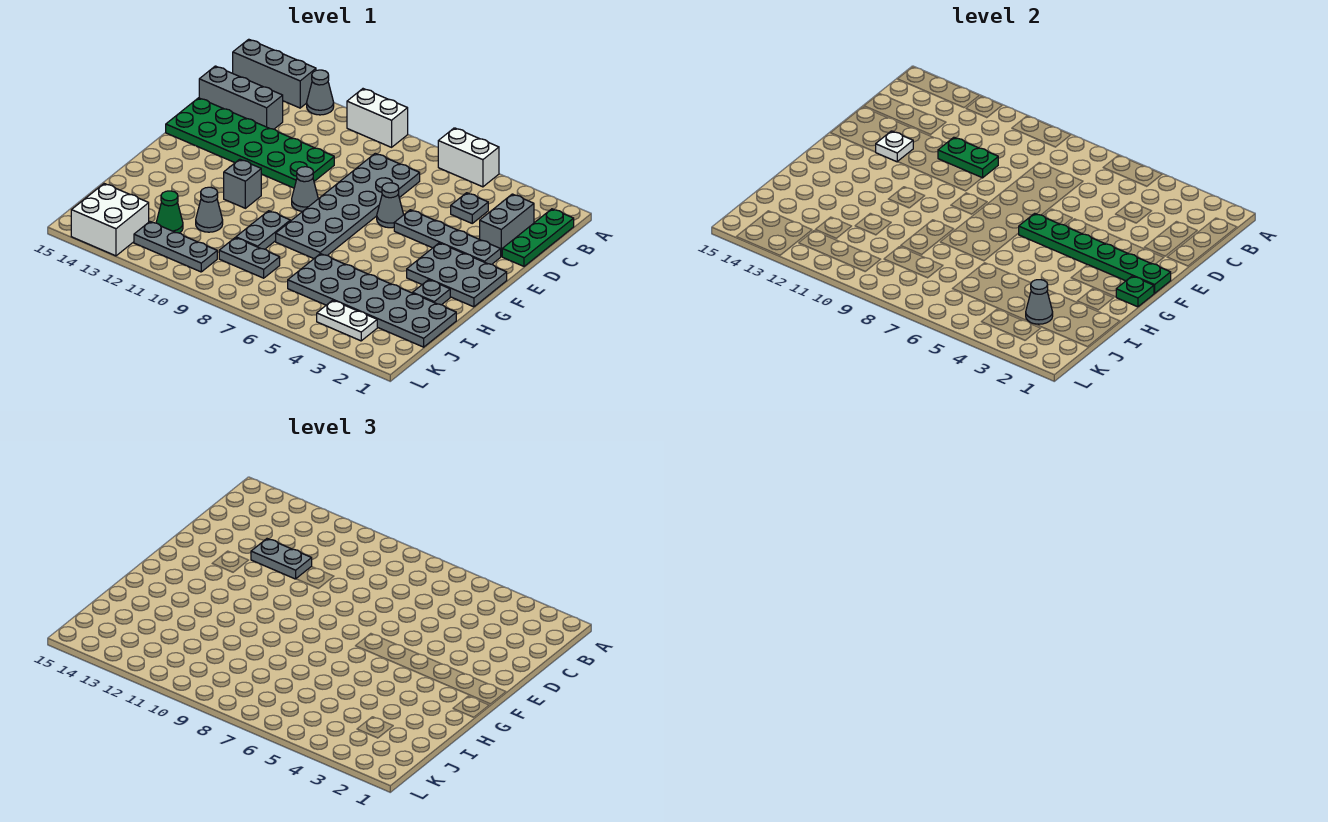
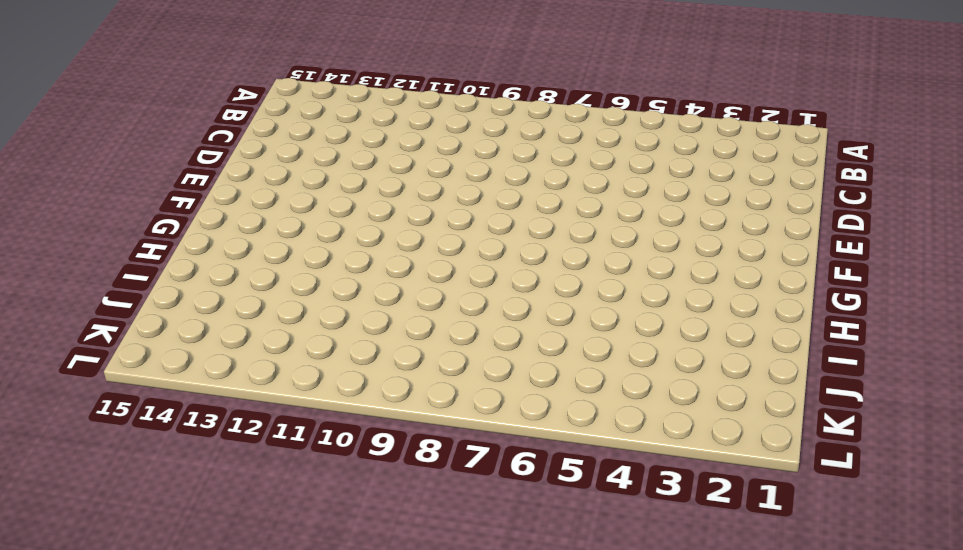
none -> white 1x2 brick [438,128,499,187]
none -> white 1x2 brick [347,89,408,147]
none -> grey 1x1 cone [307,70,334,115]
none -> grey 1x3 brick [233,39,316,108]

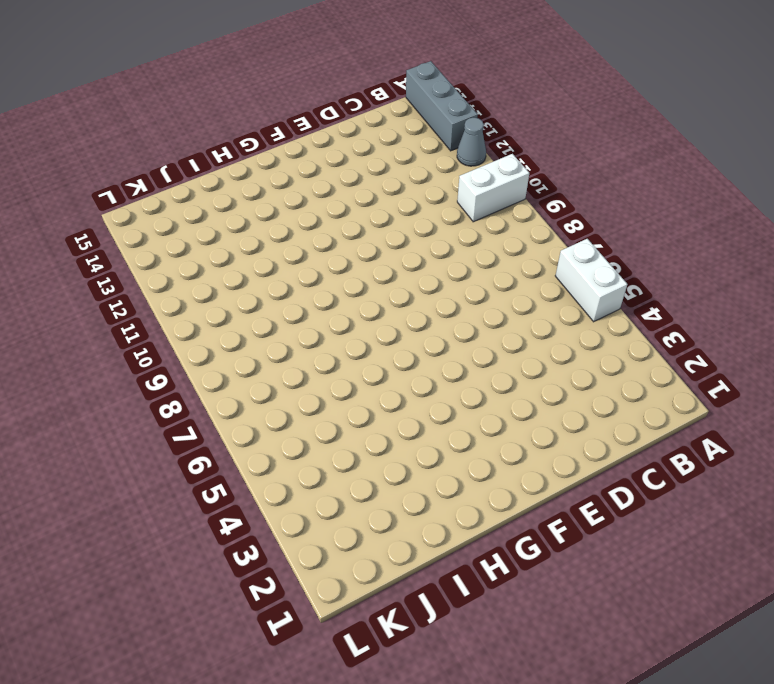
white 1x2 brick [457,154,529,222] -> white 1x2 brick turned to [347,89,408,147]
none -> green 1x3 plate [502,209,574,266]
none -> grey 1x2 brick [480,194,534,256]
none -> grey 1x1 plate [451,193,488,223]
none -> grey 2x6 plate [276,153,420,259]

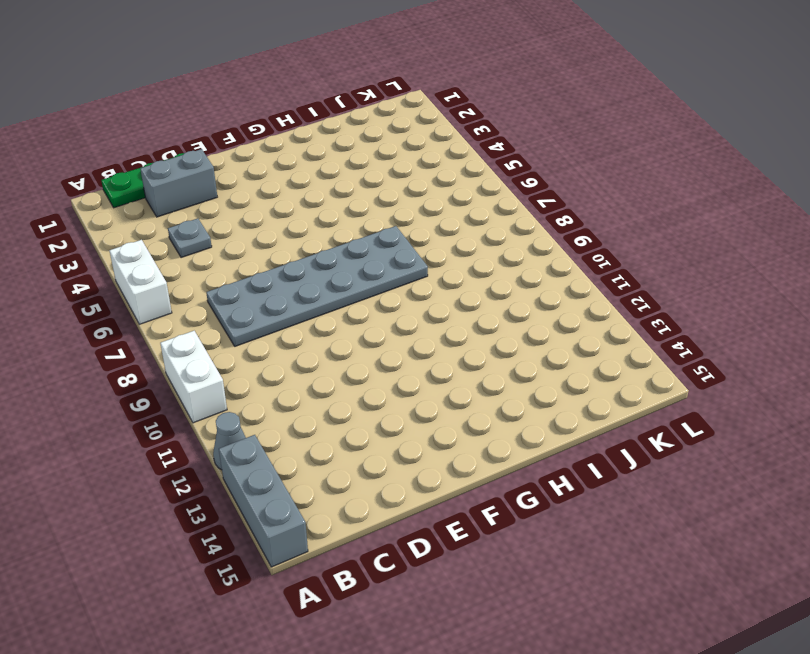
none -> grey 1x3 brick [199,66,283,129]
none -> green 2x6 plate [166,98,334,188]
none -> grey 1x4 plate [394,210,501,264]
none -> grey 1x1 cone [377,183,404,228]

